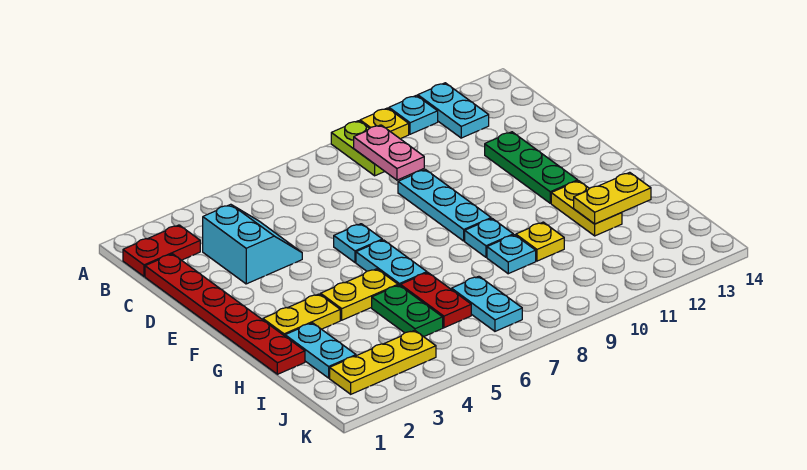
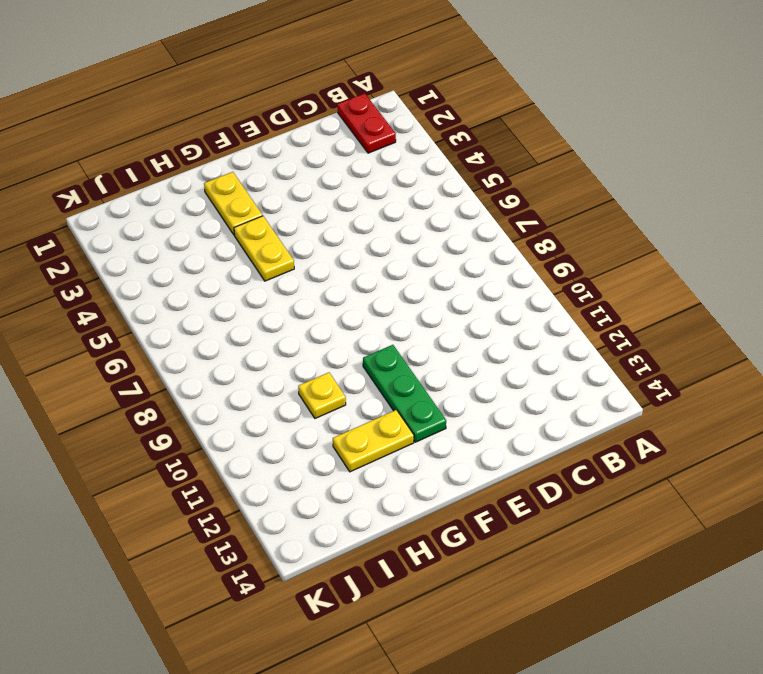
green 1x3 plate [363,345,446,442] -> green 1x3 plate turned to [485,132,578,203]
none -> lime 1x2 plate [331,121,385,176]
none -> yellow 1x1 plate [360,108,409,139]
none -> cyan 1x1 plate [389,95,438,134]

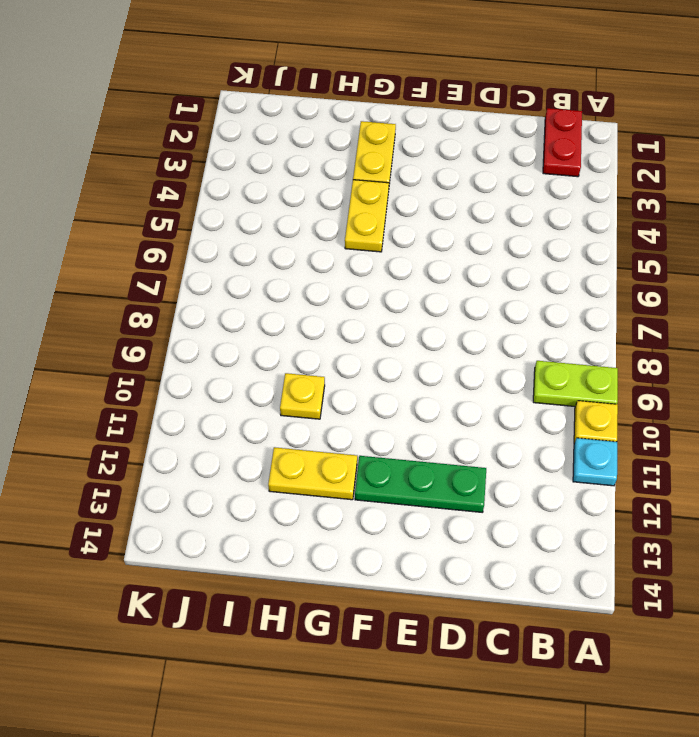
none -> cyan 1x2 plate [418,83,489,138]
none -> red 1x6 plate [145,254,305,374]
none -> cyan 2x2 slope [203,204,302,284]

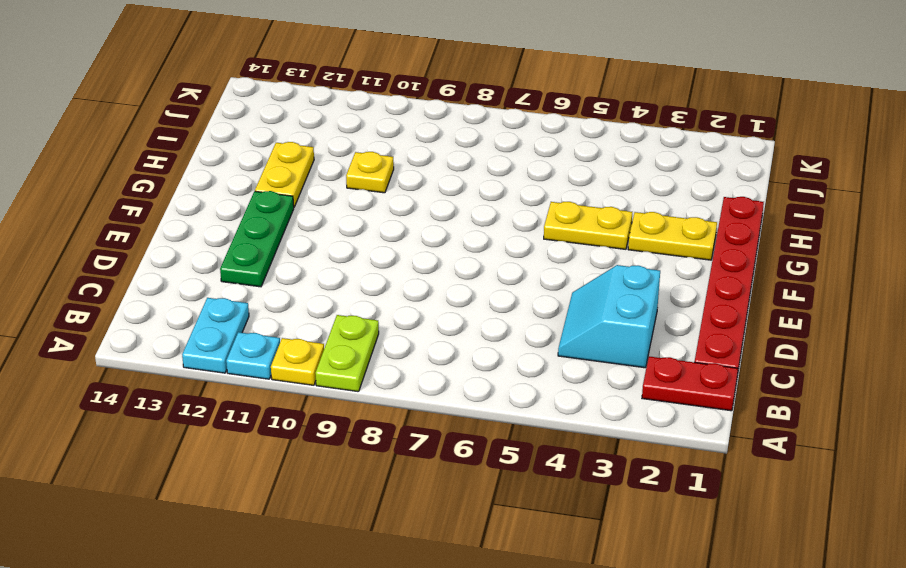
none -> cyan 1x3 plate [398,170,491,241]
none -> cyan 1x1 plate [334,224,382,262]
none -> cyan 1x2 plate [356,240,427,285]

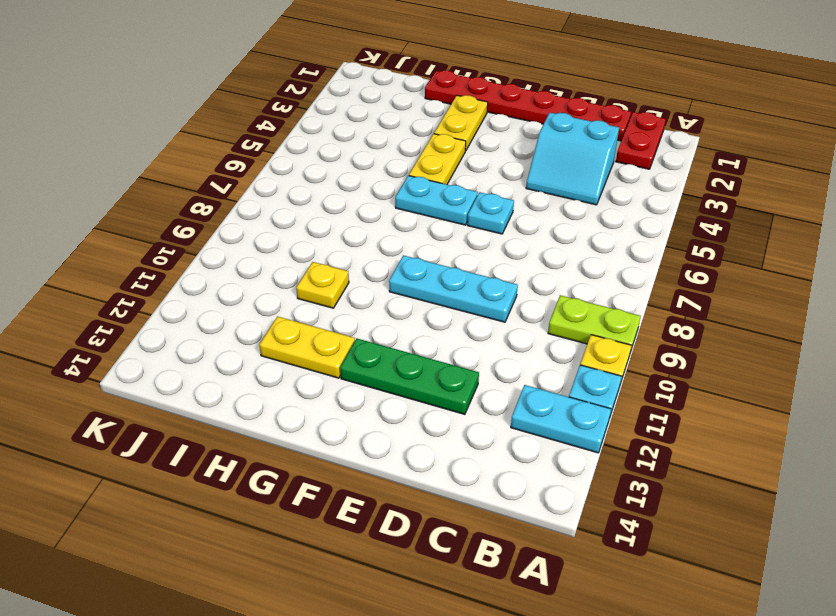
none -> cyan 1x1 plate [465,219,513,257]
none -> cyan 1x2 plate [285,323,356,378]
none -> green 1x2 plate [372,285,443,337]

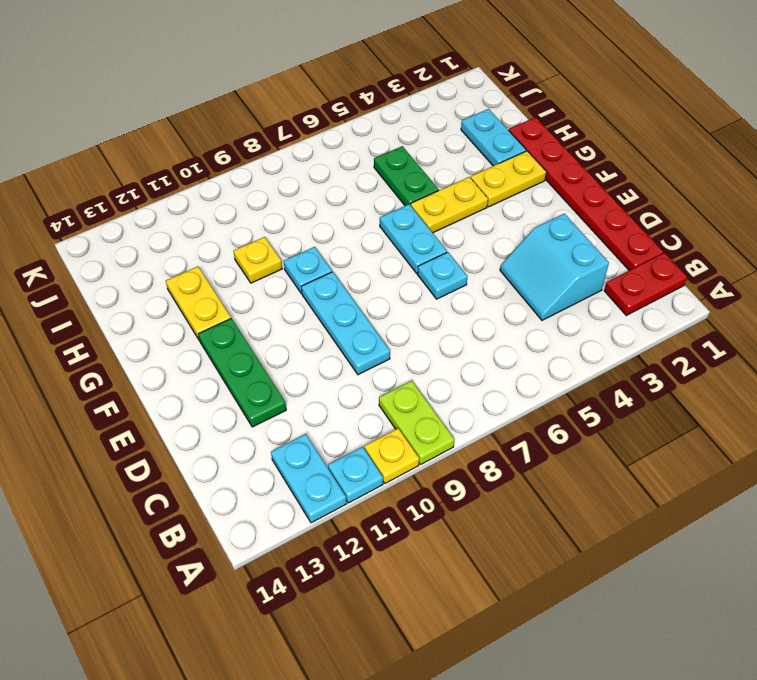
none -> red 1x2 plate [400,273,471,328]
none -> cyan 1x1 plate [487,235,536,274]
none -> cyan 1x2 plate [452,276,522,331]

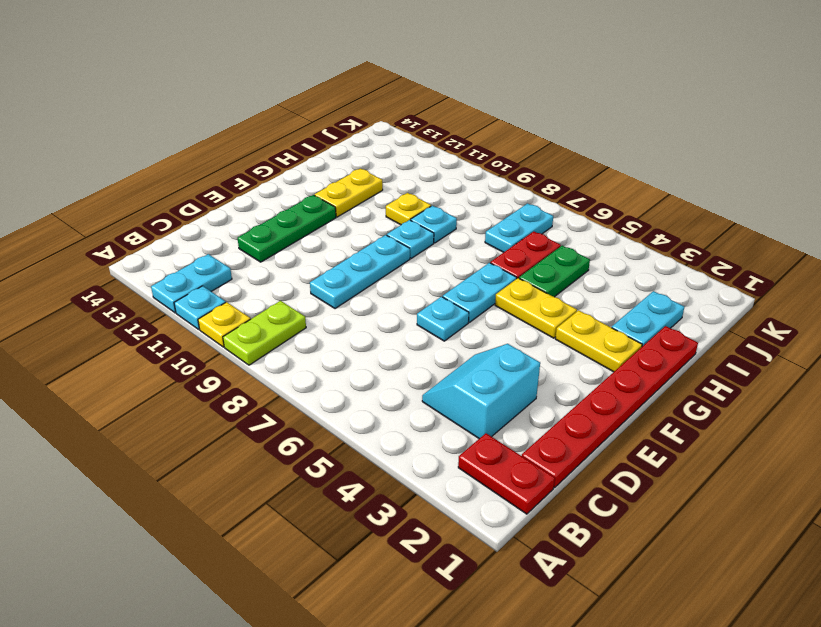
none -> yellow 1x3 plate [330,330,436,394]
none -> pink 1x2 plate [354,125,424,180]
none -> yellow 1x2 plate [574,172,651,224]

